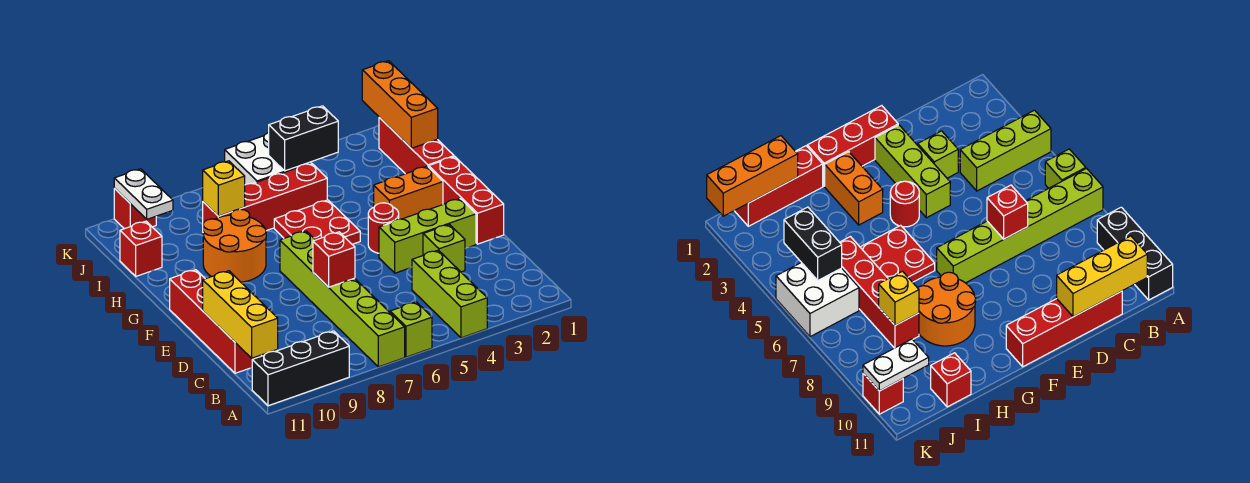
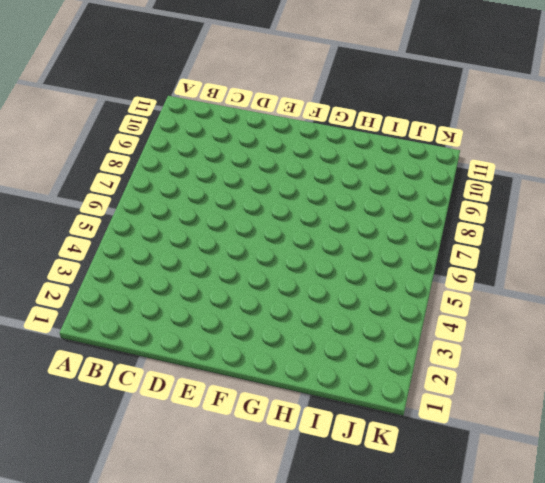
none -> lime 1x3 brick [412,250,487,338]
none -> lime 1x1 brick [390,302,432,357]
none -> lime 1x6 brick [280,231,405,367]

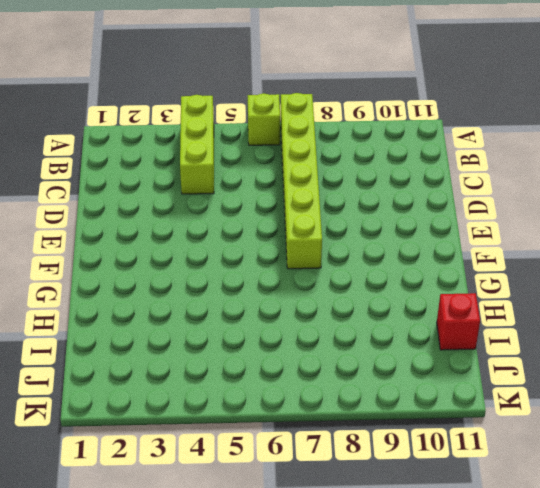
none -> black 1x3 brick [252,331,349,406]
none -> red 1x4 brick [170,270,261,373]
none -> lime 1x1 brick [423,224,465,272]

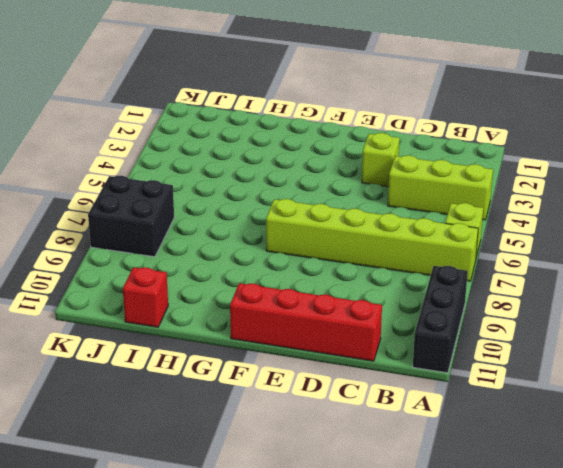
black 2x2 brick [88,176,174,257] -> none
none -> red 1x3 brick [429,157,504,244]
none -> lime 1x3 brick [379,199,476,273]
none -> red 1x1 round brick [368,203,399,253]

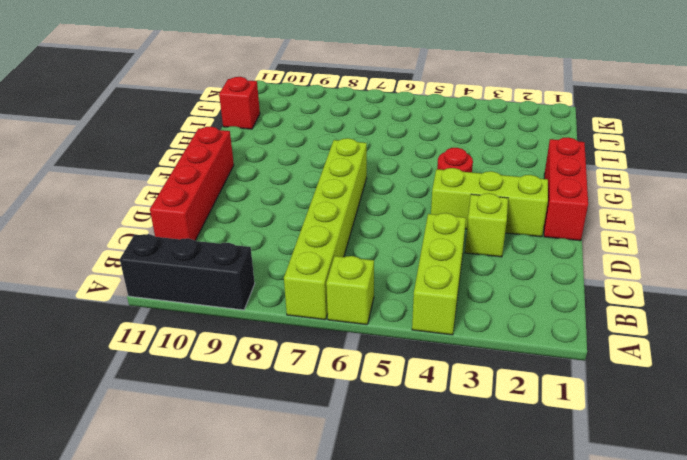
none -> orange 1x2 brick [374,166,443,219]
none -> red 2x2 plate [274,200,360,244]
none -> orange 2x2 round brick [203,209,266,282]

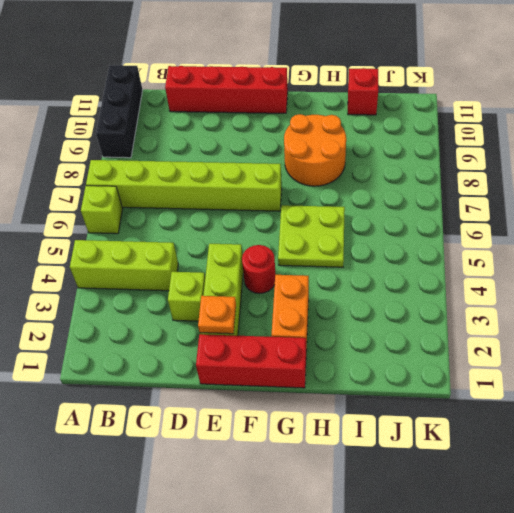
orange 1x1 plate [198,296,236,334] -> none
lime 2x2 plate [278,205,345,267] -> red 2x2 plate [274,200,360,244]
none -> red 1x3 brick [379,118,454,174]
none -> red 1x4 brick [203,163,327,231]
none -> white 2x2 brick [225,133,311,185]

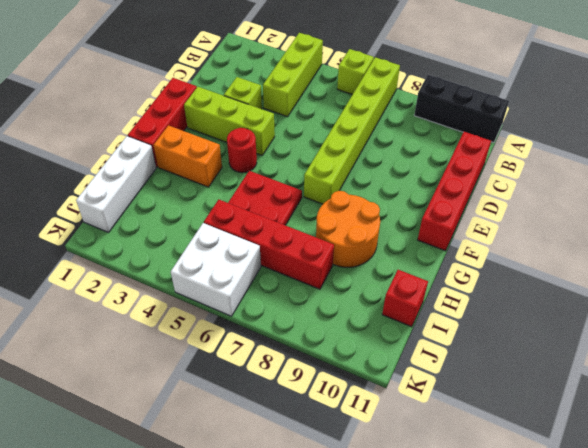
white 1x3 brick [76,136,156,232] -> red 1x3 brick [379,118,454,174]
none -> red 1x1 brick [114,189,156,229]
none -> yellow 1x3 brick [203,271,278,358]
none -> red 1x1 brick [313,232,355,287]

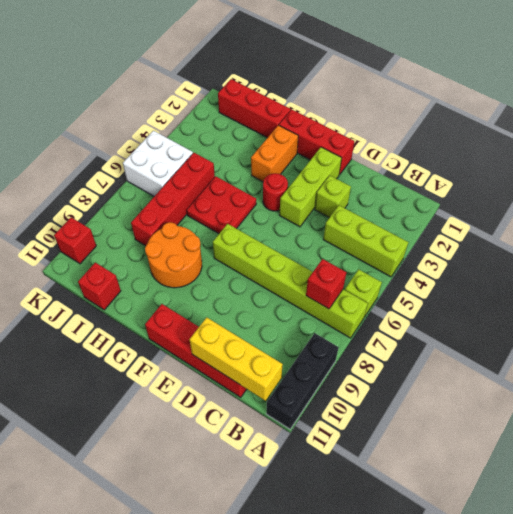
red 1x1 brick [306,259,346,309] -> red 1x1 brick moved to [313,232,355,287]
none -> orange 1x3 brick [362,61,438,148]
none -> yellow 1x1 brick [203,161,245,216]
none -> black 1x2 brick [269,106,338,171]

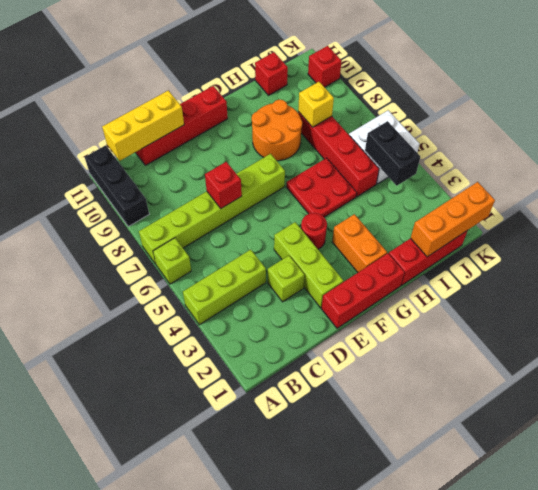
none -> white 1x2 plate [114,169,173,219]

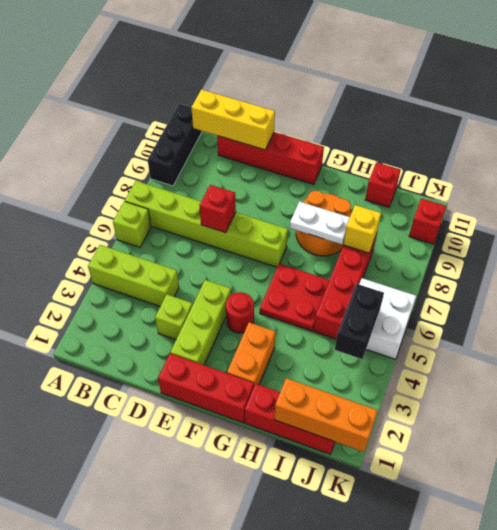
white 1x2 plate [290,201,350,245] -> white 1x2 plate moved to [114,169,173,219]

